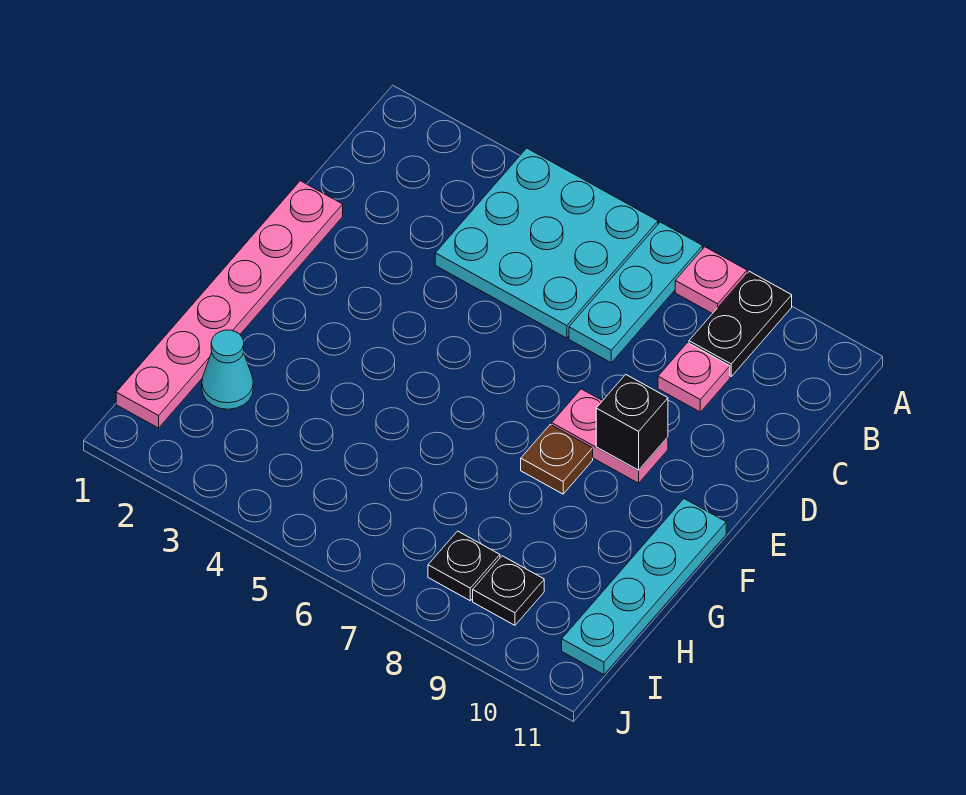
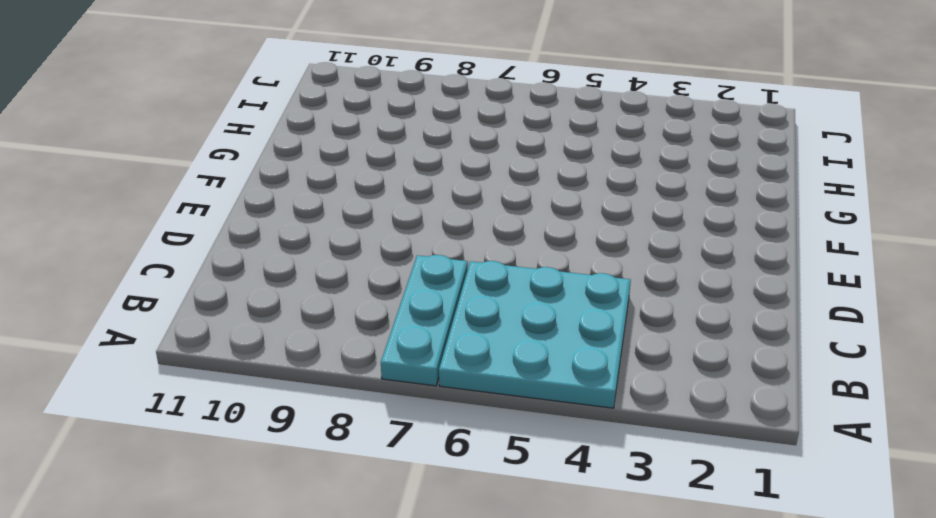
none -> pink 1x1 plate [675,247,747,314]
none -> black 1x2 plate [689,271,792,376]
none -> pink 1x1 plate [658,343,730,412]

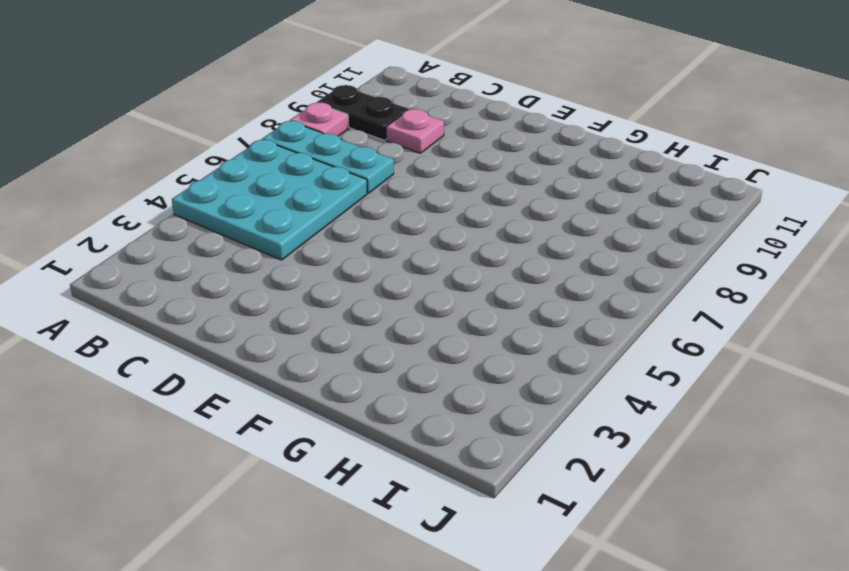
none -> pink 1x6 plate [116,181,343,428]
none -> pink 1x2 plate [552,389,668,483]
none -> brown 1x1 plate [521,424,593,494]

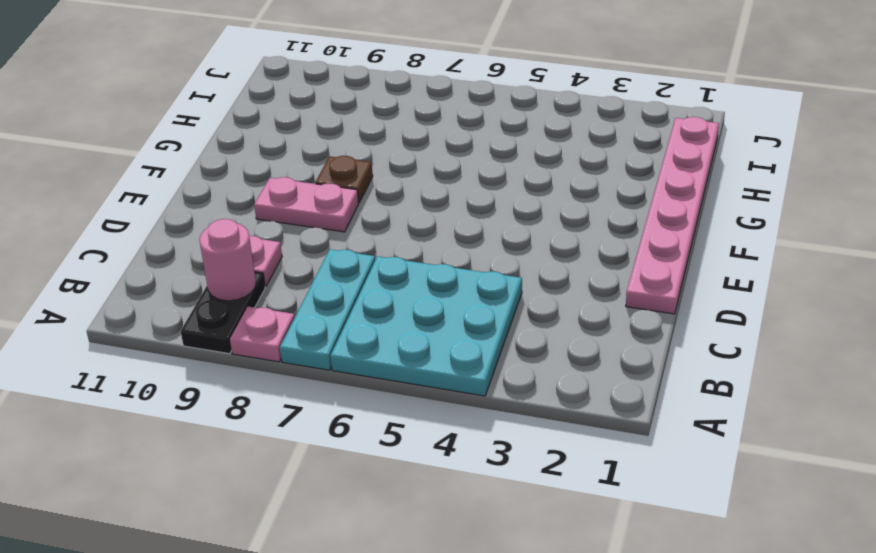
pink 1x1 round brick [199,219,256,301] -> none
none -> cyan 1x4 plate [562,499,726,675]
none -> cyan 1x1 cone [202,330,253,409]
none -> black 1x1 plate [428,531,500,601]

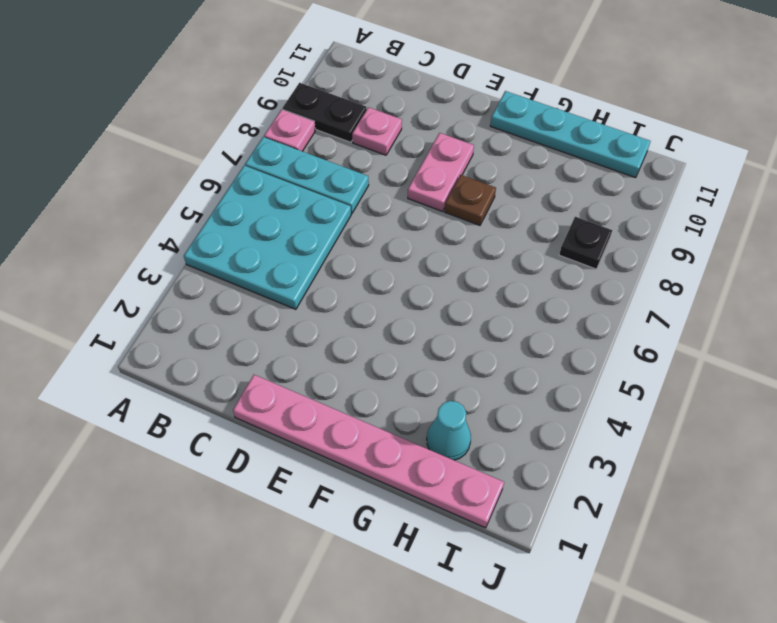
none -> black 1x1 plate [473,556,544,625]
none -> black 1x1 brick [596,375,668,470]

